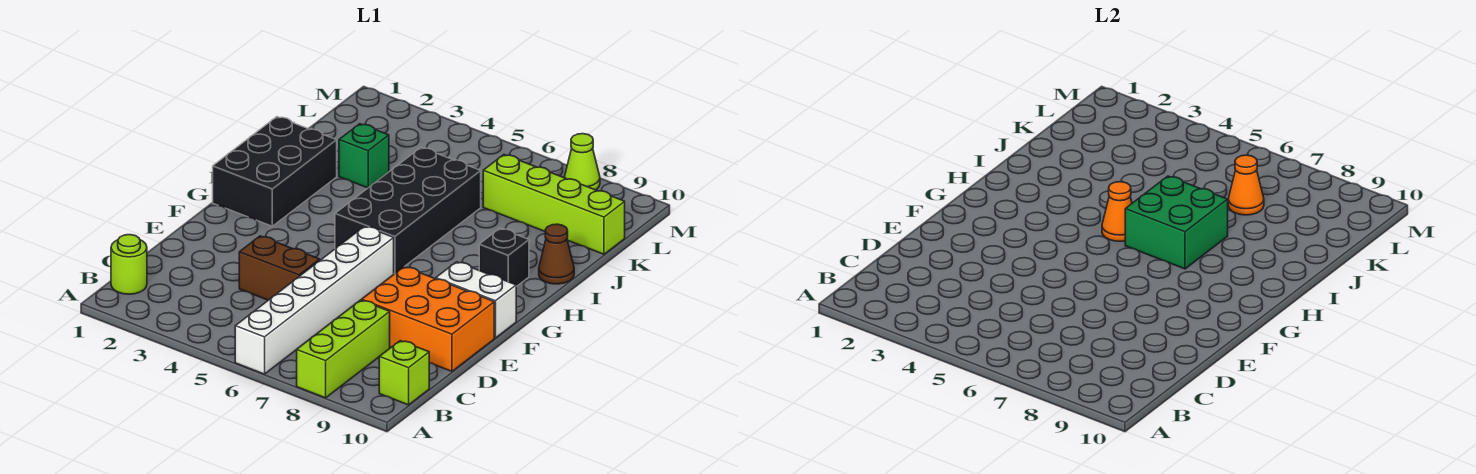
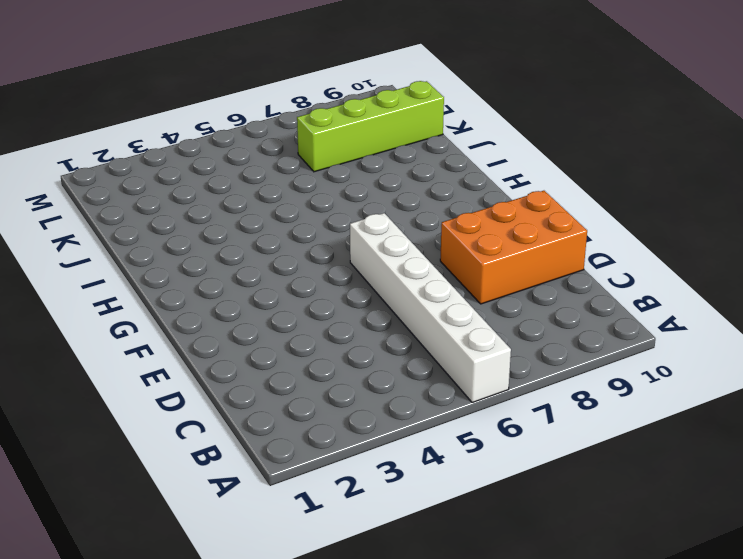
none -> lime 1x3 brick [297,300,390,398]
none -> lime 1x1 round brick [111,235,147,294]
none -> lime 1x1 brick [379,341,429,405]

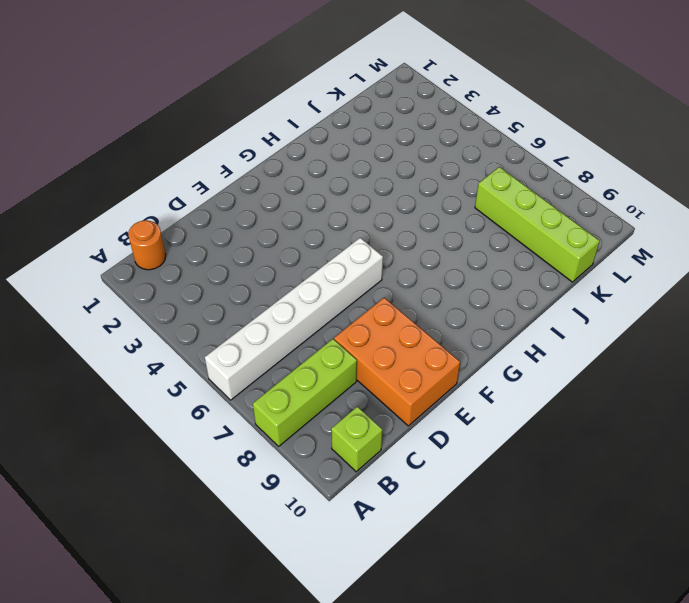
orange 1x1 round brick [128,220,166,270] -> lime 1x1 round brick [111,235,147,294]
none -> brown 1x2 brick [239,236,320,300]
none -> white 1x2 brick [436,262,516,338]
none -> black 2x3 brick [213,117,337,226]

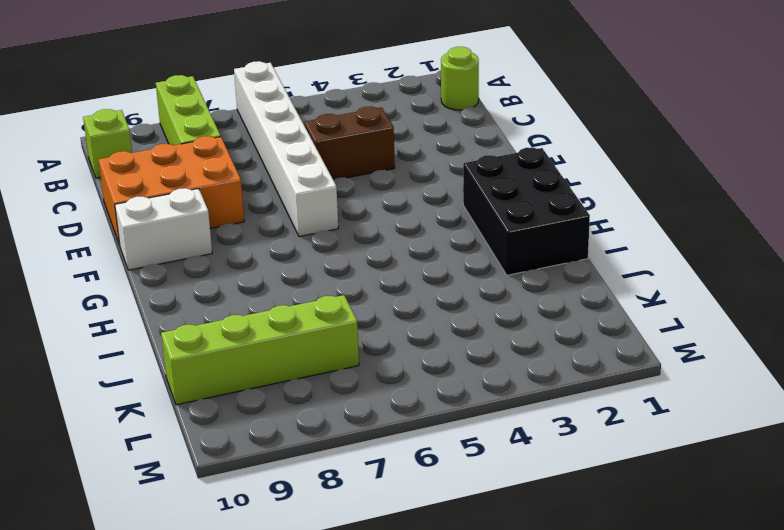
none -> black 2x4 brick [335,148,481,274]
none -> black 1x1 brick [479,229,529,287]
none -> brown 1x1 cone [539,224,574,284]

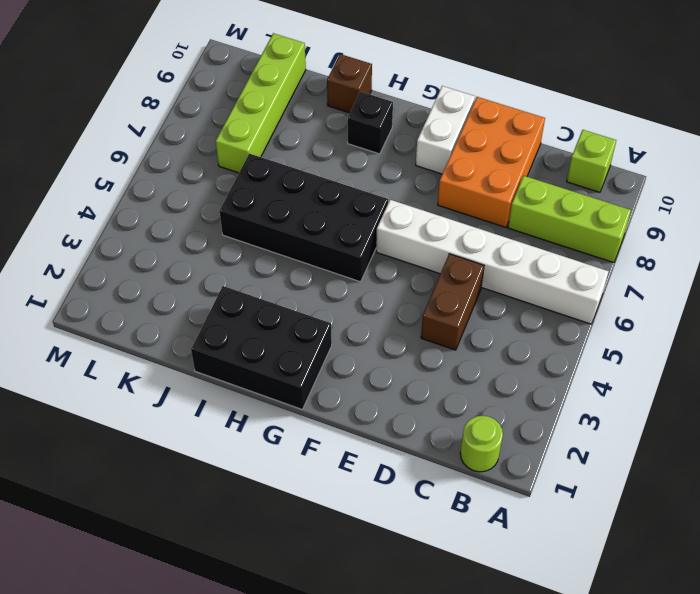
brown 1x1 brick [327,54,372,113] -> brown 1x1 cone [539,224,574,284]
none -> green 1x1 brick [339,124,389,188]
none -> lime 1x1 cone [564,134,600,190]
none -> orange 1x1 cone [1102,182,1132,241]

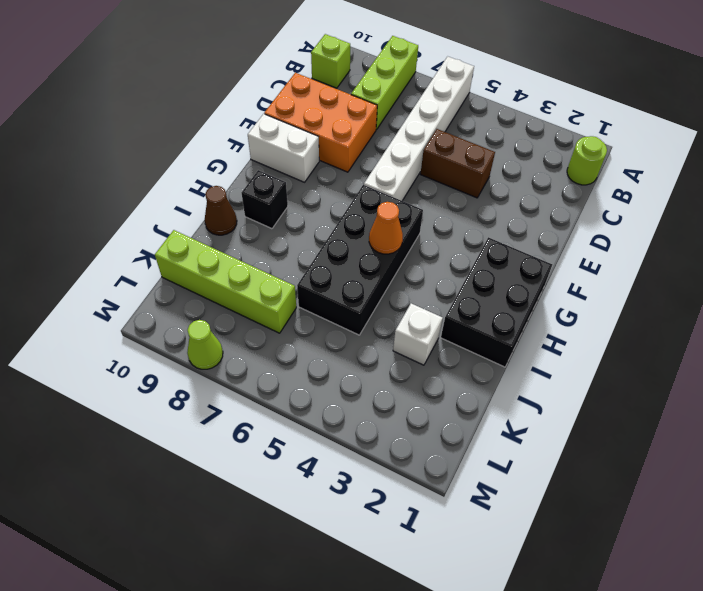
white 1x1 brick [393,303,443,365] -> green 1x1 brick [339,124,389,188]
none -> green 2x2 brick [1125,176,1228,269]
none -> orange 1x1 cone [1228,155,1264,215]

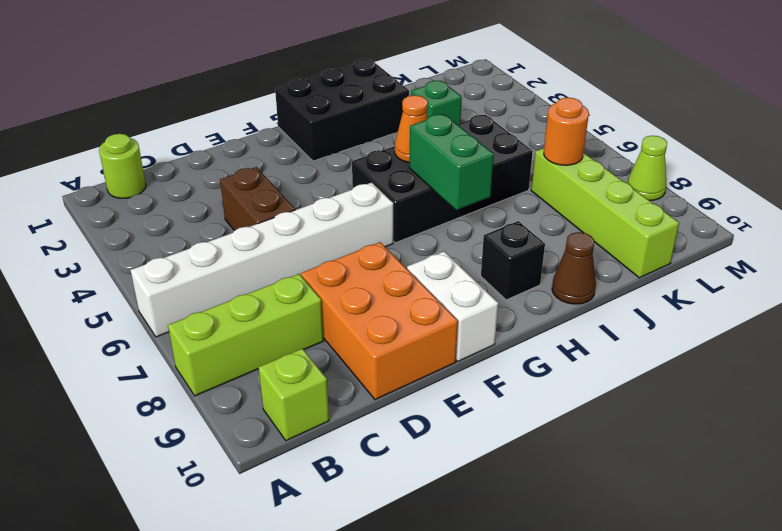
green 1x2 brick [409,114,494,210] -> green 2x2 brick [1125,176,1228,269]
orange 1x1 round brick [544,98,589,165] -> orange 1x1 cone [1228,155,1264,215]

